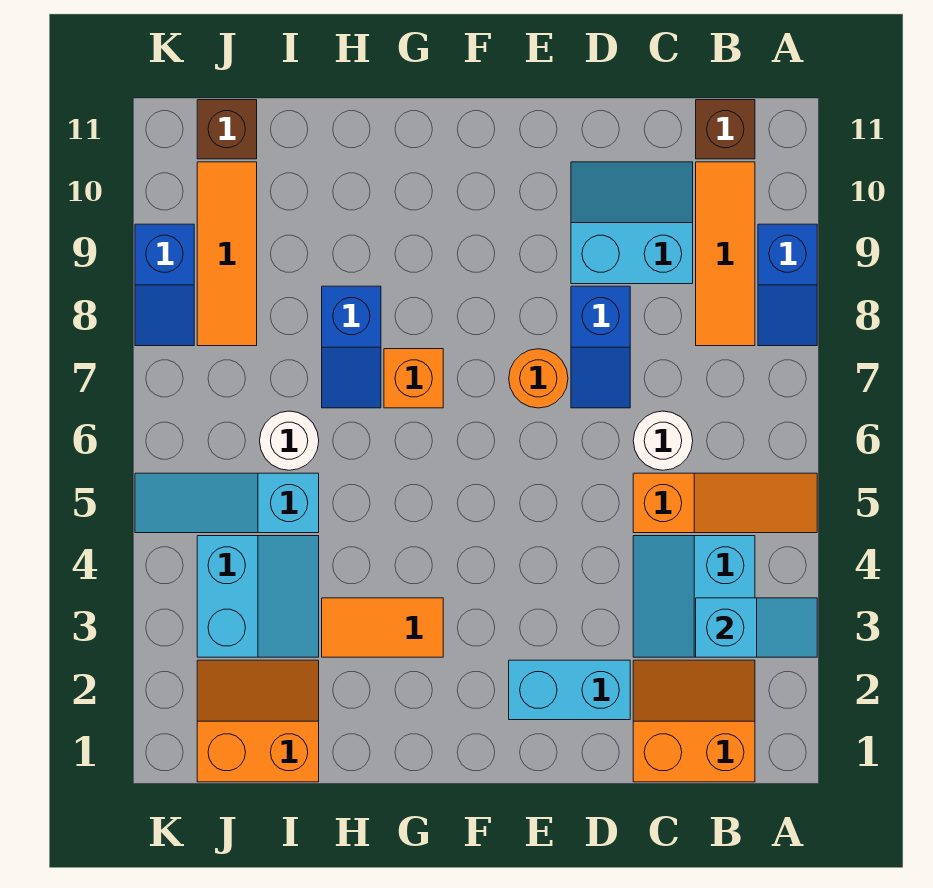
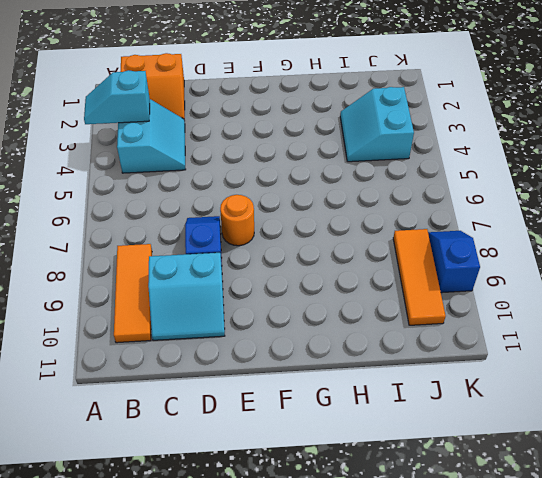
none -> orange 1x3 slope [633,473,817,533]
none -> blue 1x2 slope [758,224,817,346]
none -> brown 1x1 brick [696,100,755,159]

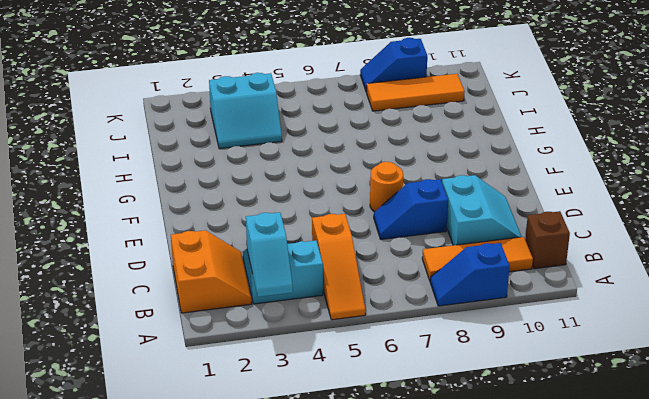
none -> white 1x1 round brick [633,411,693,470]
none -> cyan 1x2 brick [509,660,630,720]
none -> orange 1x2 tile [322,598,443,657]

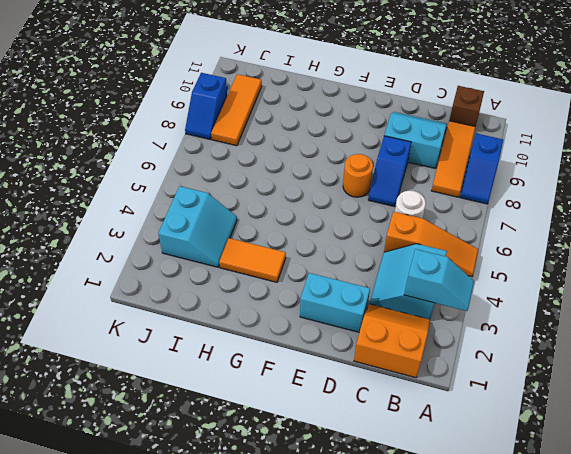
none -> orange 1x1 brick [384,349,443,408]
none -> blue 1x2 slope [322,286,381,408]
none -> orange 2x2 slope [197,660,319,782]

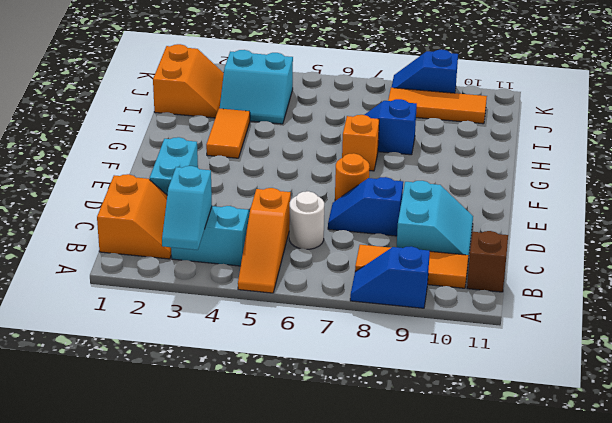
none -> cyan 1x3 slope [135,473,319,533]
none -> white 1x1 round brick [260,411,319,470]
none -> brown 1x1 brick [197,100,257,159]

